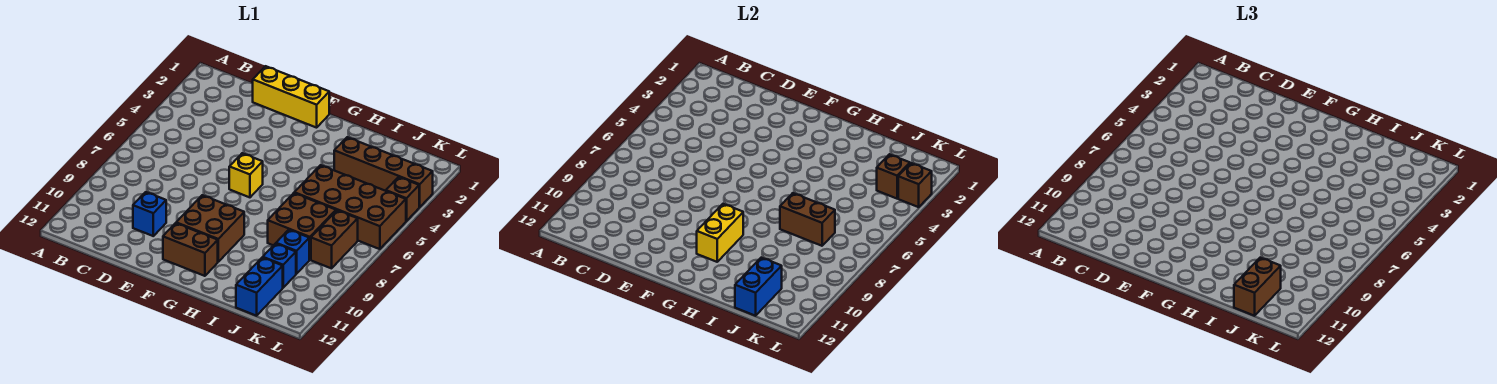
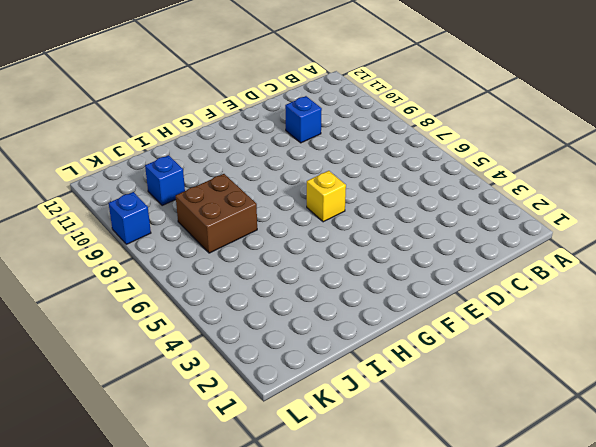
blue 1x1 brick [109,192,151,244] -> blue 1x1 brick moved to [276,230,309,274]
none -> yellow 1x3 brick [252,66,329,128]
none -> brown 2x2 brick [176,195,244,262]
none -> brown 1x2 brick [163,223,218,276]

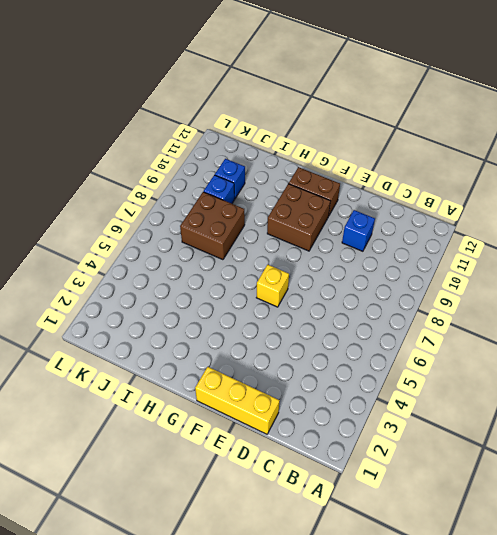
none -> brown 1x4 brick [334,137,433,207]
none -> brown 2x4 brick [294,165,406,249]
none -> blue 1x2 brick [236,257,283,316]

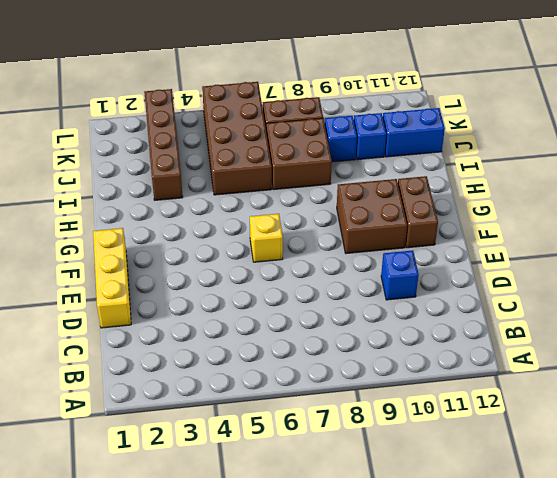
none -> brown 1x1 brick [386,177,419,221]
none -> yellow 1x2 brick [697,204,743,262]
none -> brown 1x2 brick [780,193,835,246]

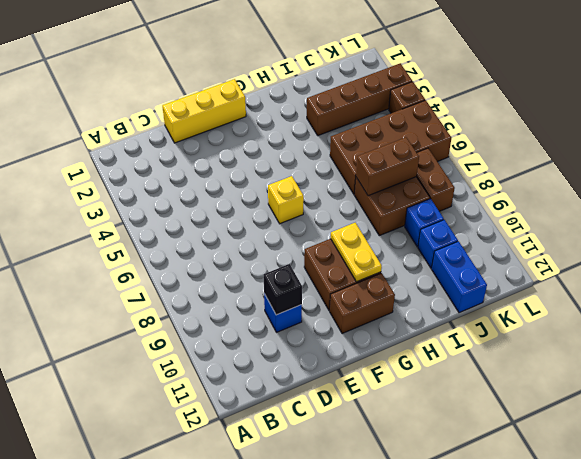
black 1x1 brick [264,264,302,315] -> none
yellow 1x2 plate [331,223,382,282] -> yellow 1x2 brick [697,204,743,262]
none -> blue 1x2 brick [735,258,782,316]
none -> brown 1x1 brick [877,154,910,199]
none -> brown 1x1 brick [898,163,932,207]

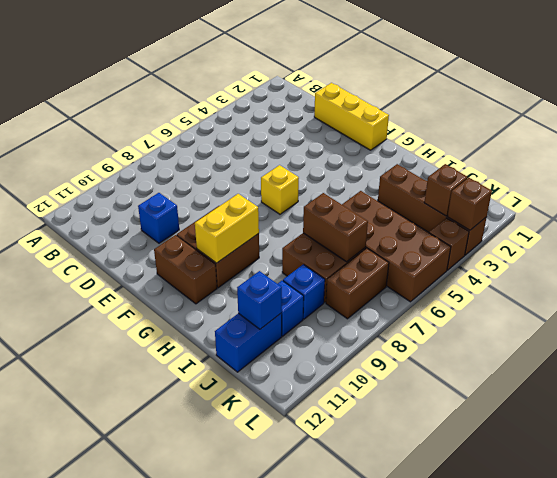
blue 1x1 brick [237,271,282,329] -> blue 1x2 brick [735,258,782,316]
none -> brown 1x2 brick [1234,258,1281,316]

